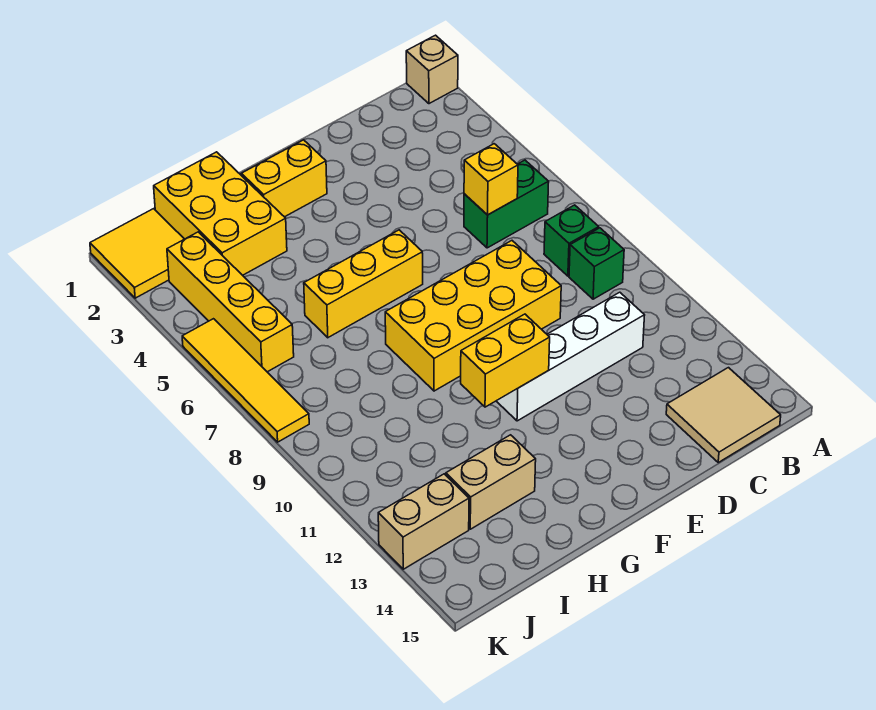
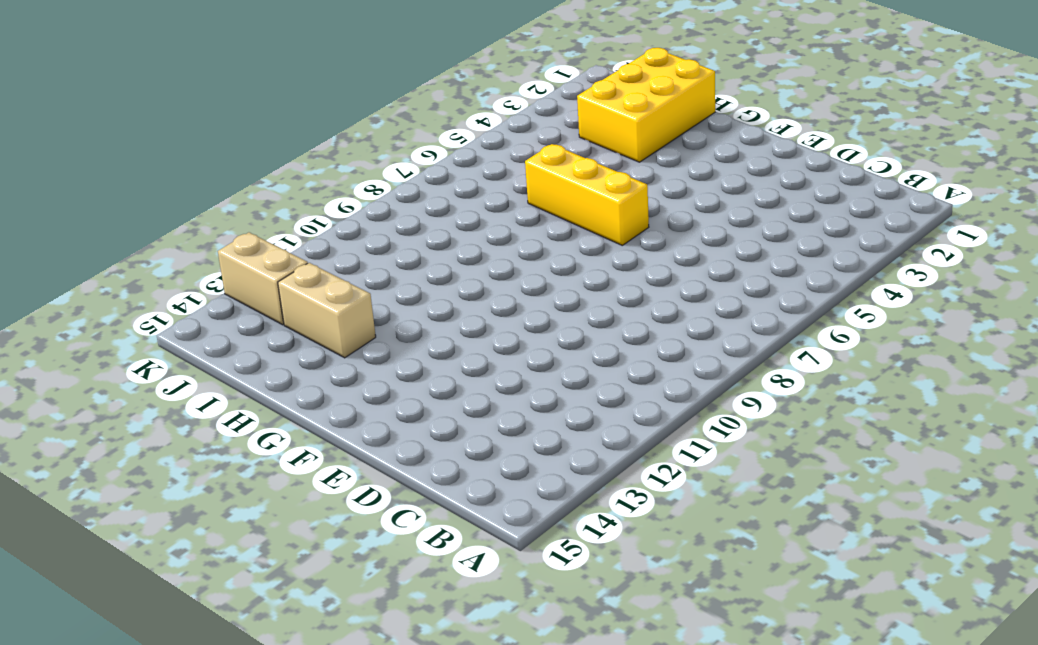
none -> tan 1x1 brick [406,35,458,104]
none -> green 1x2 brick [464,160,549,248]
none -> green 1x1 brick [544,205,599,276]

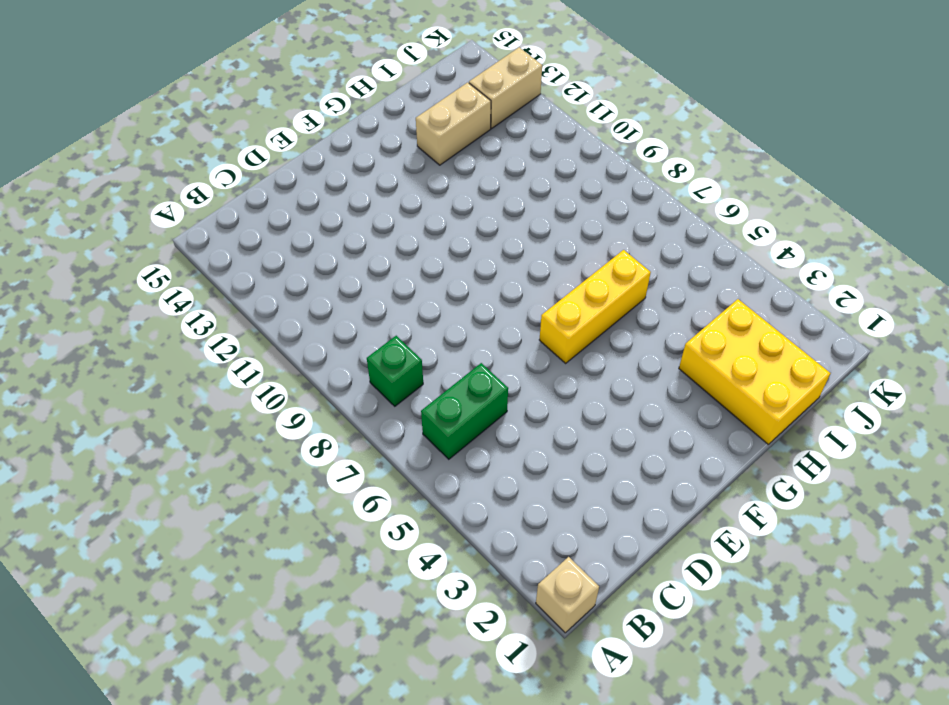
none -> green 1x1 brick [569,228,624,299]
none -> tan 2x2 tile [666,368,781,462]
none -> white 1x4 brick [497,292,645,421]

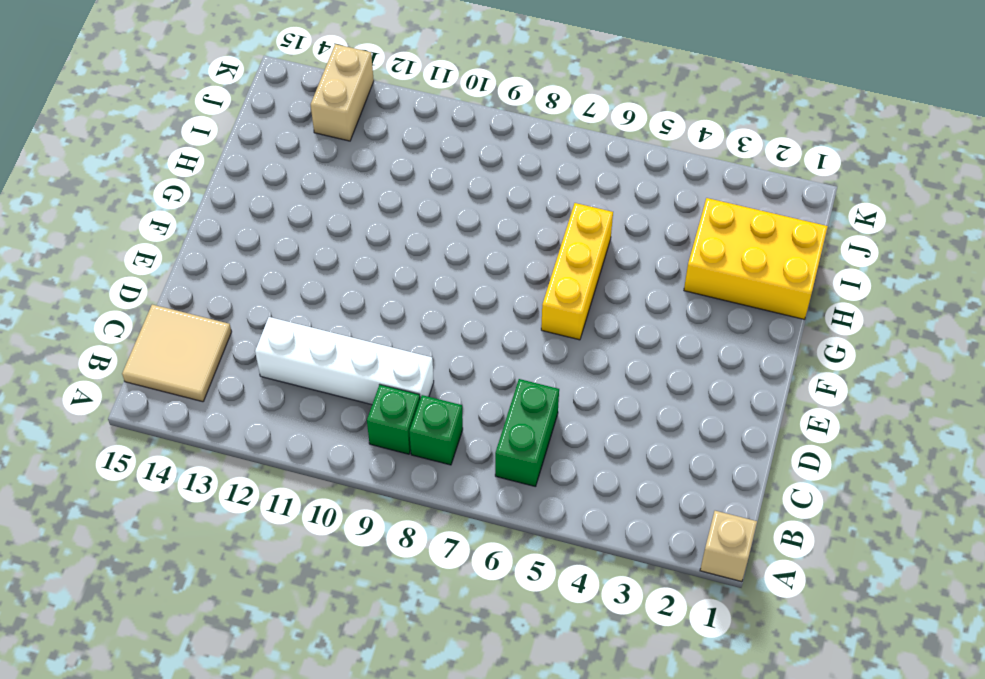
white 1x4 brick [255,317,434,405] -> white 1x4 brick turned to [497,292,645,421]
none -> yellow 2x4 brick [385,241,561,391]
none -> yellow 1x2 brick [241,140,327,217]
none -> tan 1x2 brick [446,435,536,529]

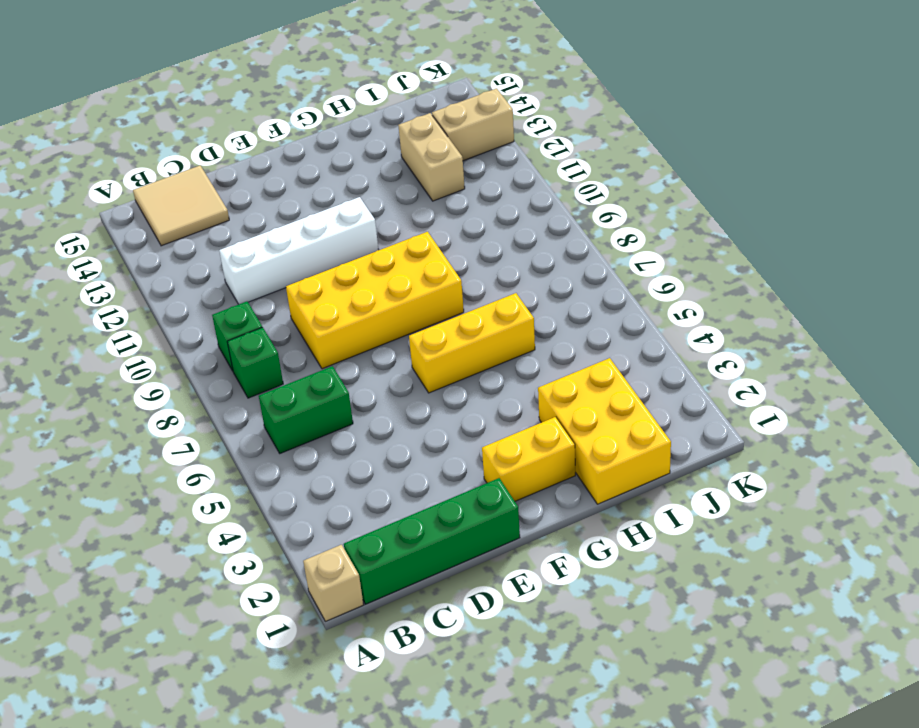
green 1x4 brick [344,478,520,604] -> none
tan 1x2 brick [398,113,465,201] -> tan 1x2 brick turned to [446,435,536,529]
none -> yellow 2x2 tile [90,209,184,298]
none -> yellow 1x4 brick [167,232,294,372]
none -> yellow 1x4 tile [182,319,309,442]

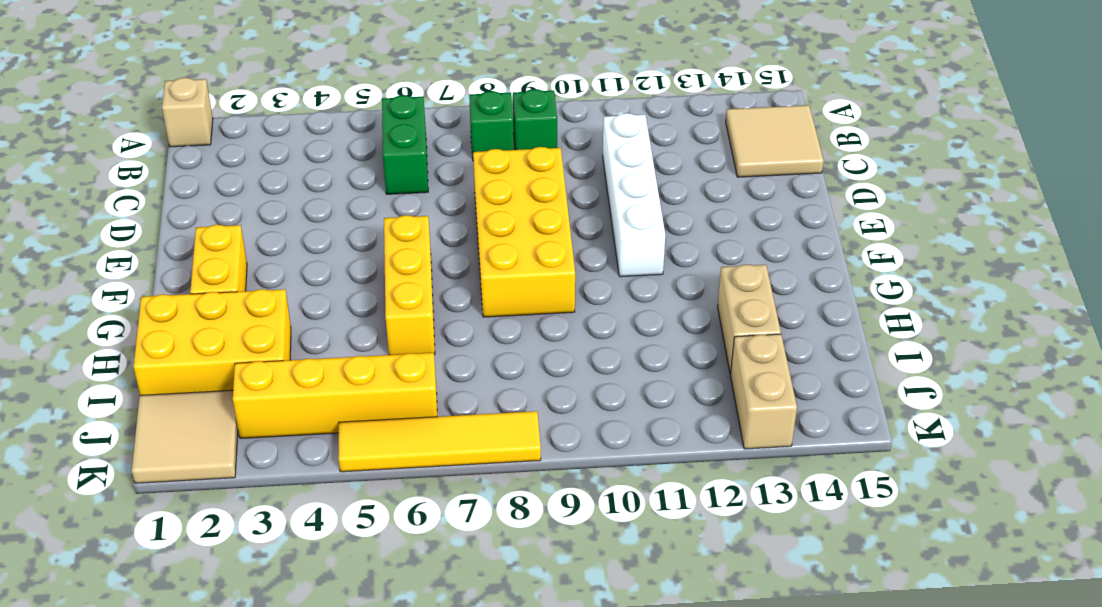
tan 2x2 tile [132,390,238,483] -> yellow 2x2 tile [90,209,184,298]
none -> yellow 1x1 brick [464,144,518,215]
none -> yellow 1x2 brick [461,314,550,407]

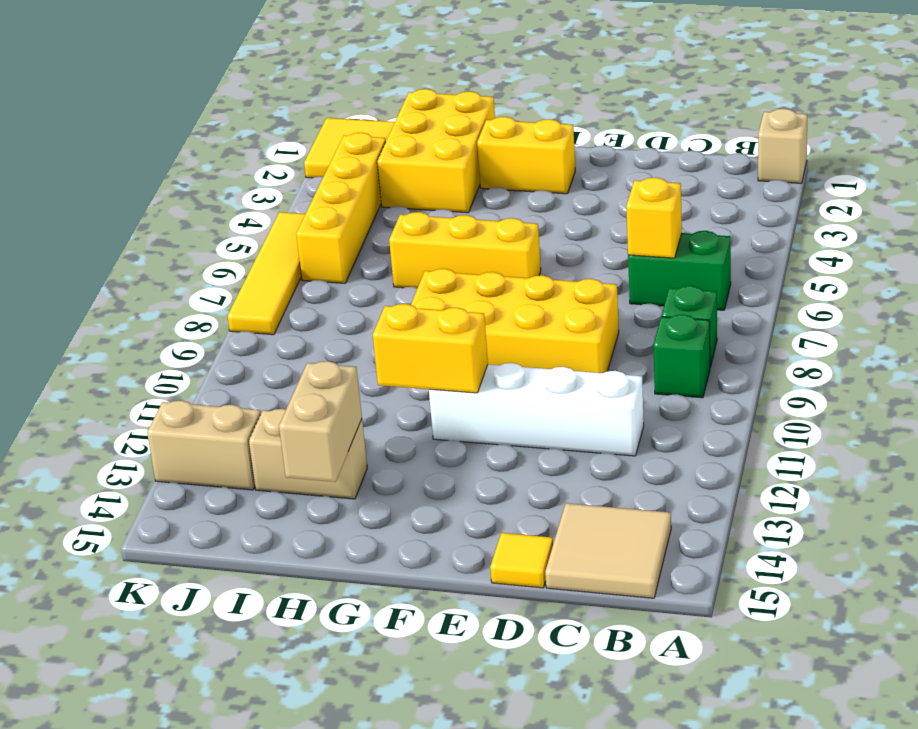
yellow 1x1 tile [490,533,553,588] -> none
tan 1x2 brick [279,361,362,482] -> none

